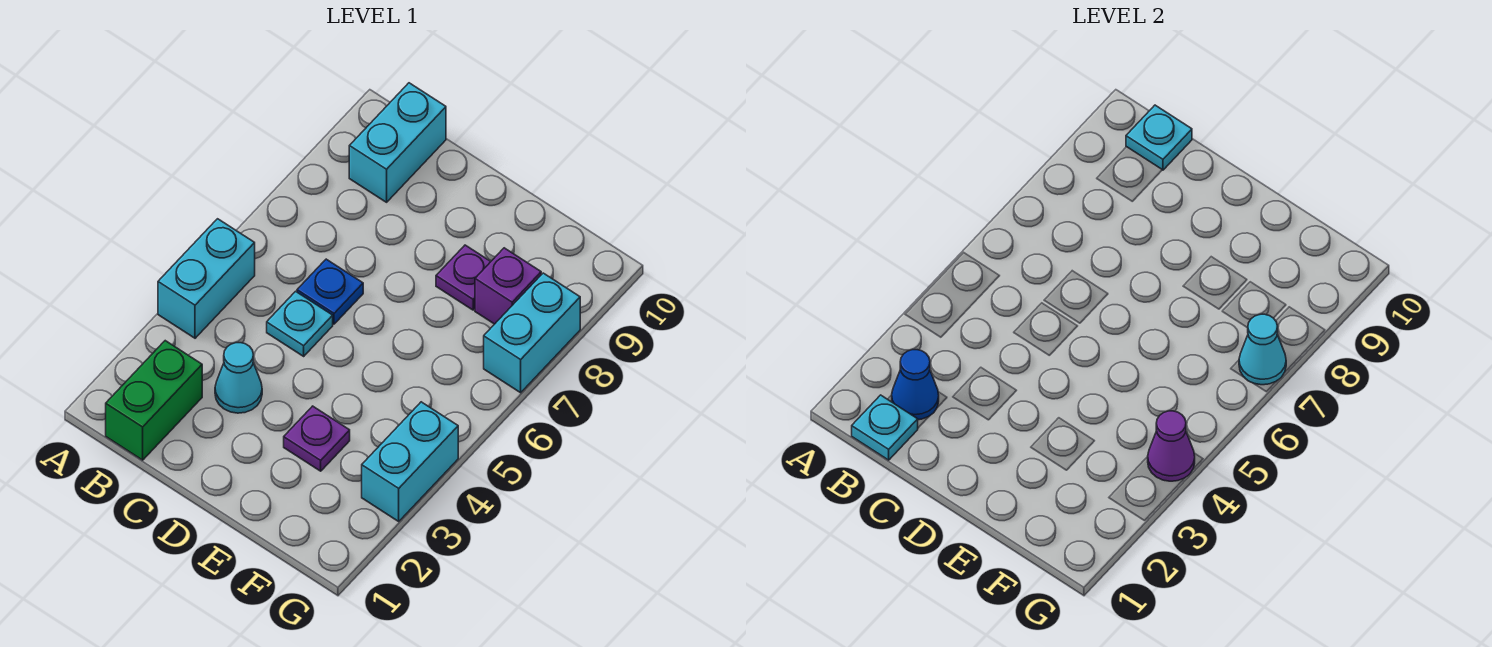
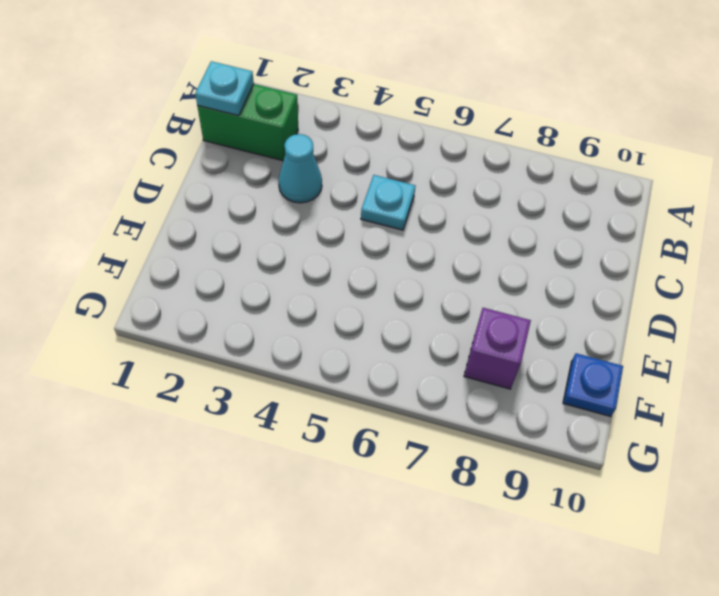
blue 1x1 plate [563,353,623,417] -> blue 1x1 plate moved to [297,259,363,324]
none -> cyan 1x2 brick [158,219,255,338]
none -> cyan 1x2 brick [349,83,446,202]
none -> purple 1x1 plate [284,406,350,471]

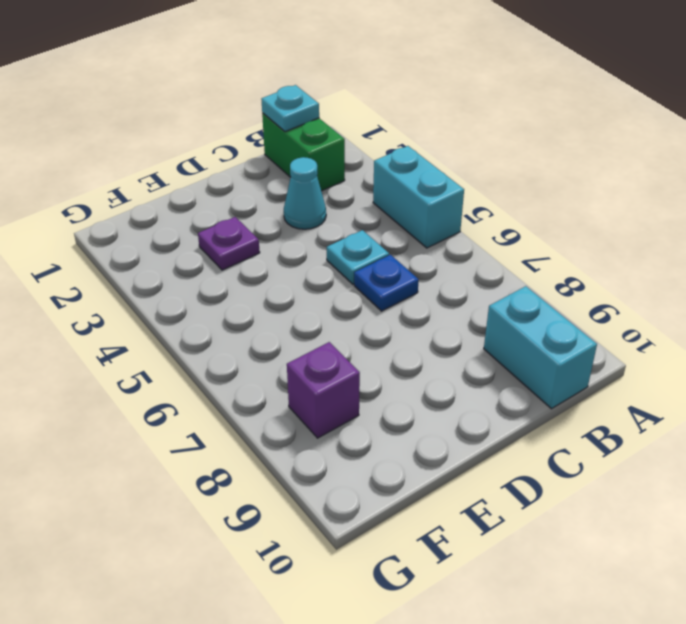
none -> purple 1x1 plate [436,245,491,310]
none -> cyan 1x2 brick [362,402,458,521]
none -> cyan 1x2 brick [484,273,580,393]

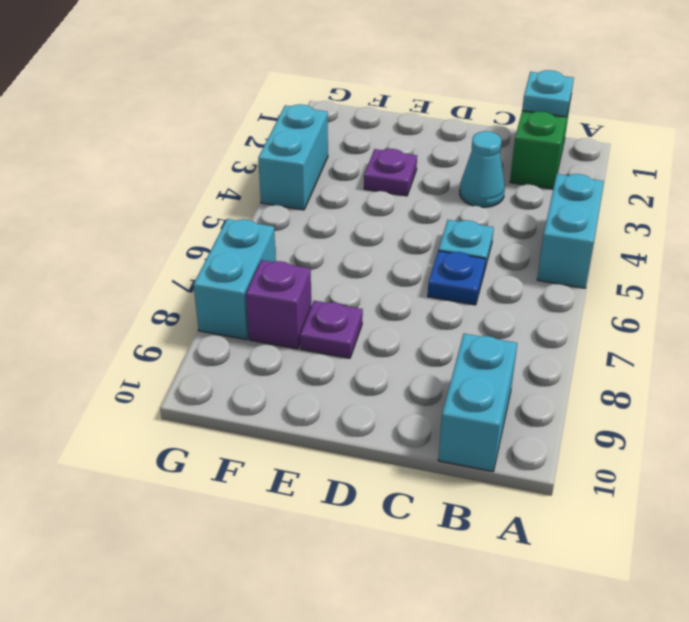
none -> blue 1x1 cone [892,350,939,420]
none -> cyan 1x1 plate [1126,105,1192,170]
none -> purple 1x1 cone [1148,411,1195,481]

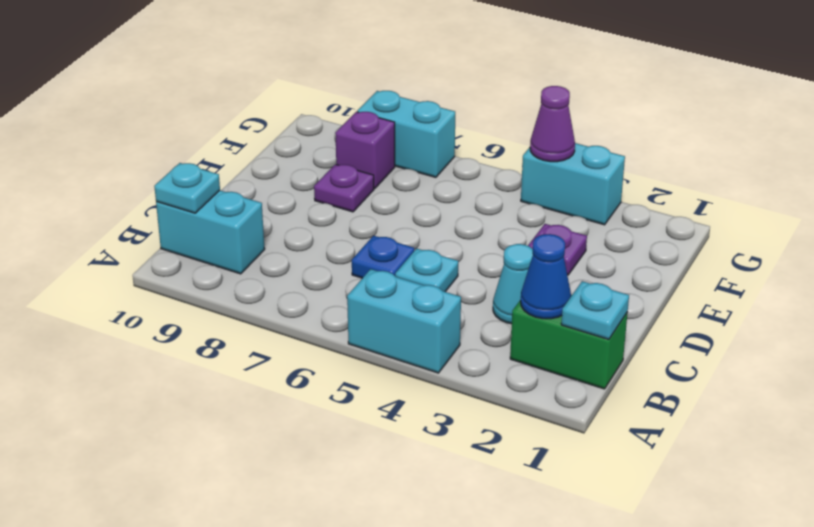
none -> cyan 1x1 cone [1239,314,1286,385]

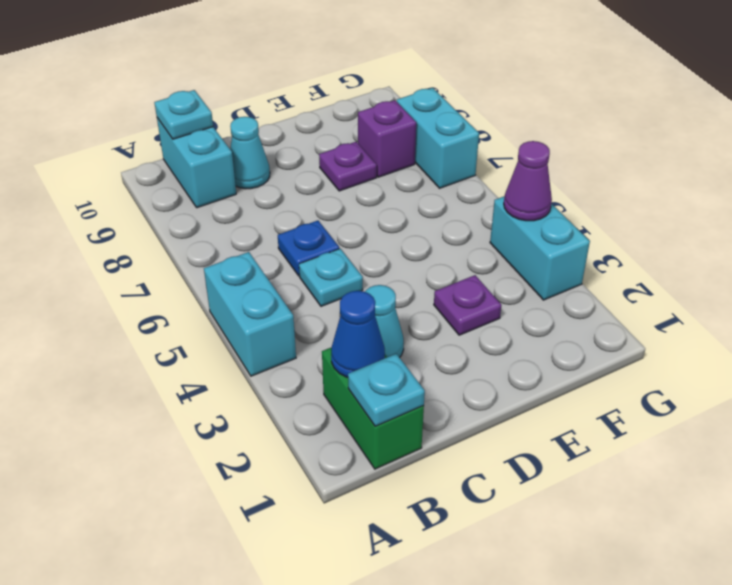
cyan 1x1 cone [230,117,270,189] -> cyan 1x1 cone moved to [1239,314,1286,385]

